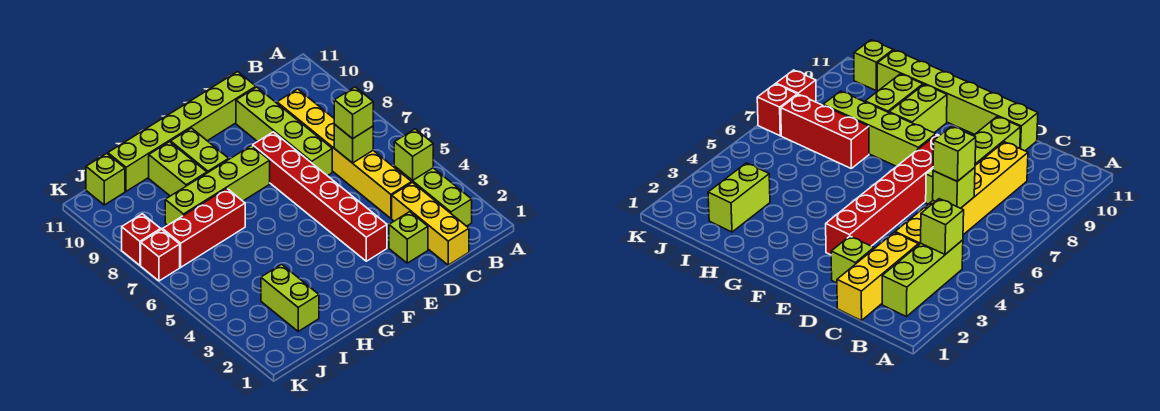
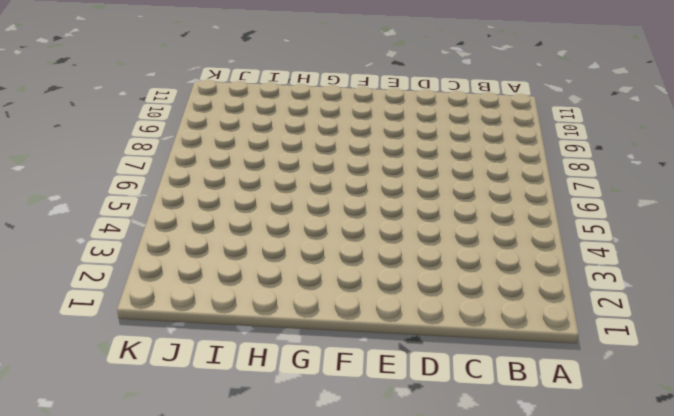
none -> lime 1x3 brick [394,166,472,226]
none -> yellow 1x3 brick [392,183,469,265]
none -> yellow 1x6 brick [277,89,412,218]

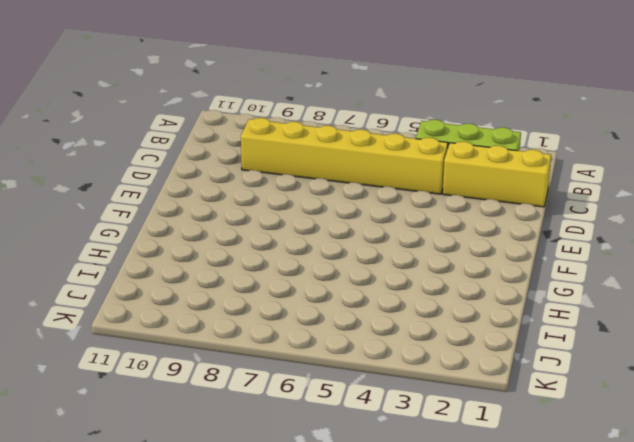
none -> lime 1x1 brick [389,212,428,263]
none -> lime 1x4 brick [236,87,332,176]
none -> lime 1x6 brick [108,72,256,191]

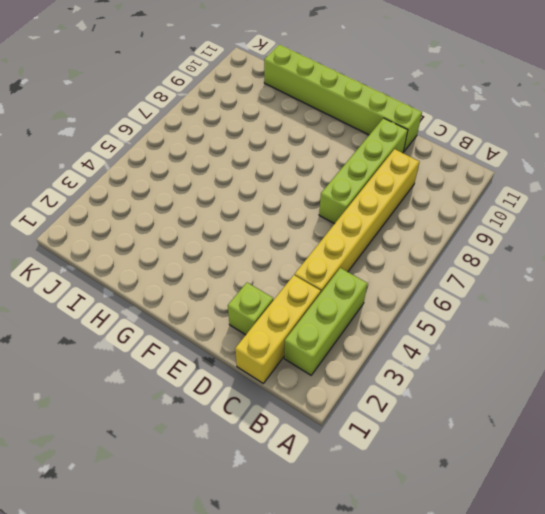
none -> red 1x6 brick [253,132,387,261]
none -> lime 1x4 brick [165,146,270,225]
none -> lime 1x2 brick [171,128,229,173]

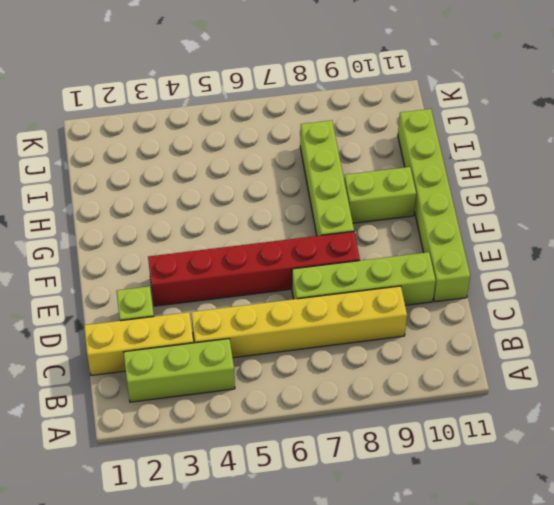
none -> red 1x3 brick [163,189,245,267]
none -> lime 1x2 brick [149,142,207,196]
none -> lime 1x2 brick [261,264,319,331]

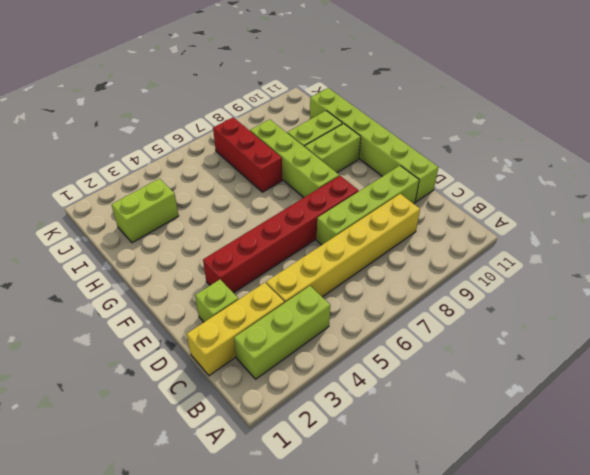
none -> lime 1x1 brick [86,154,125,205]
none -> red 1x1 brick [141,229,180,281]
none -> red 1x1 brick [122,214,161,265]

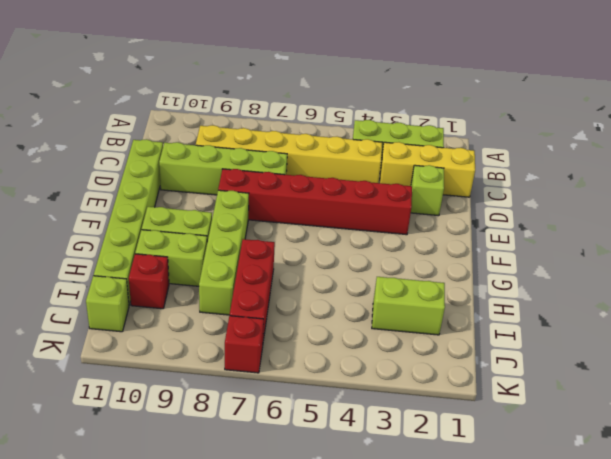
red 1x1 brick [129,254,169,309] -> red 1x1 brick moved to [122,214,161,265]
none -> lime 1x1 brick [394,129,433,181]
none -> lime 1x1 brick [334,124,373,163]
none -> lime 1x1 brick [334,87,373,139]

